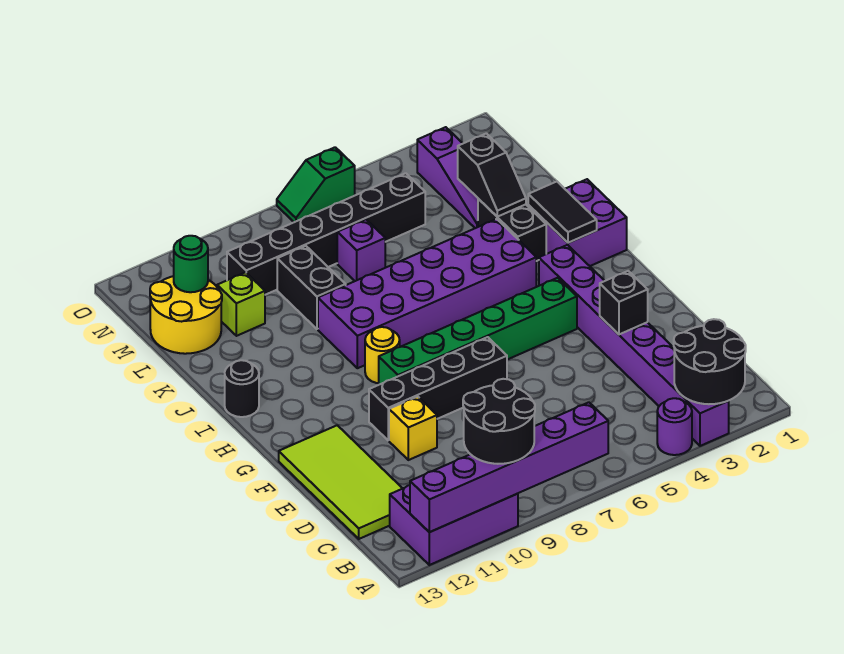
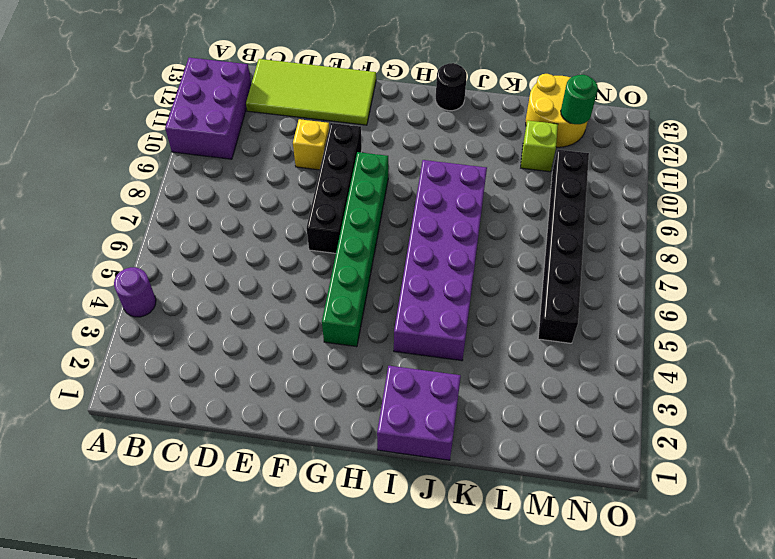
none -> purple 1x8 brick [539,245,729,446]
none -> yellow 1x1 round brick [365,327,400,383]
none -> black 1x2 brick [478,199,546,261]

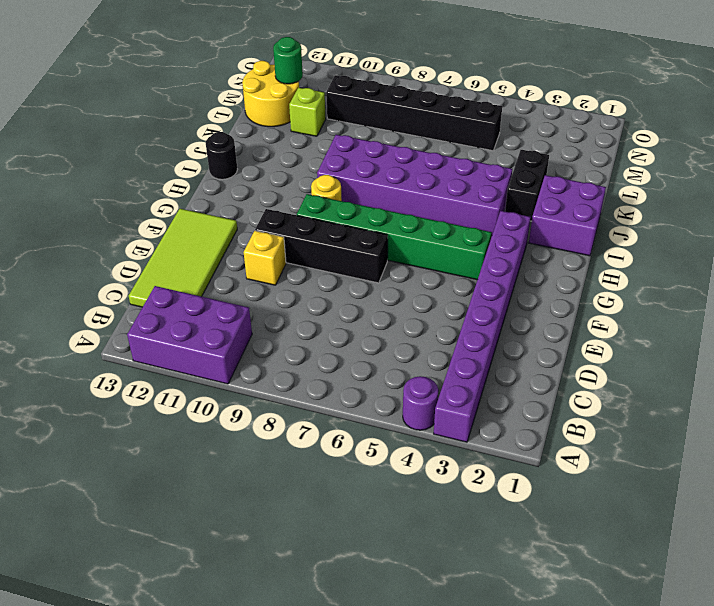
none -> black 1x2 brick [277,246,346,329]
none -> purple 1x3 slope [417,127,478,228]
none -> purple 1x1 brick [337,219,385,281]

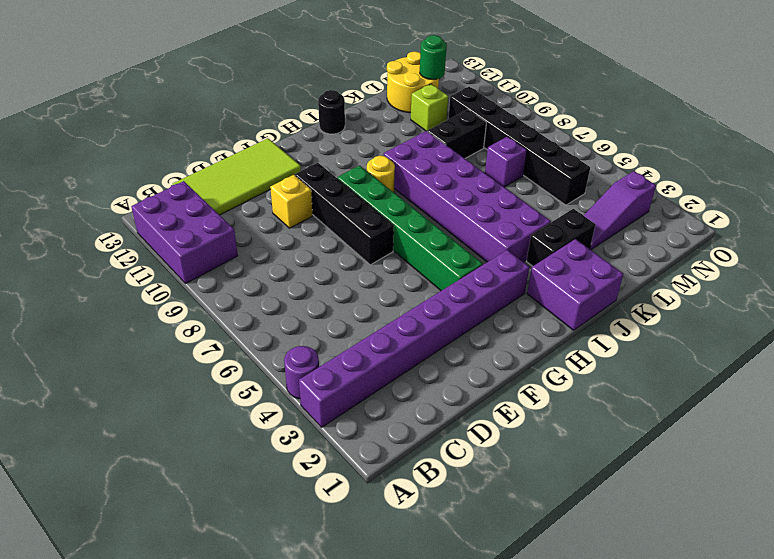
none -> green 1x2 slope [277,147,355,222]
none -> black 2x2 round brick [674,319,746,404]
none -> purple 1x6 brick [410,402,608,532]

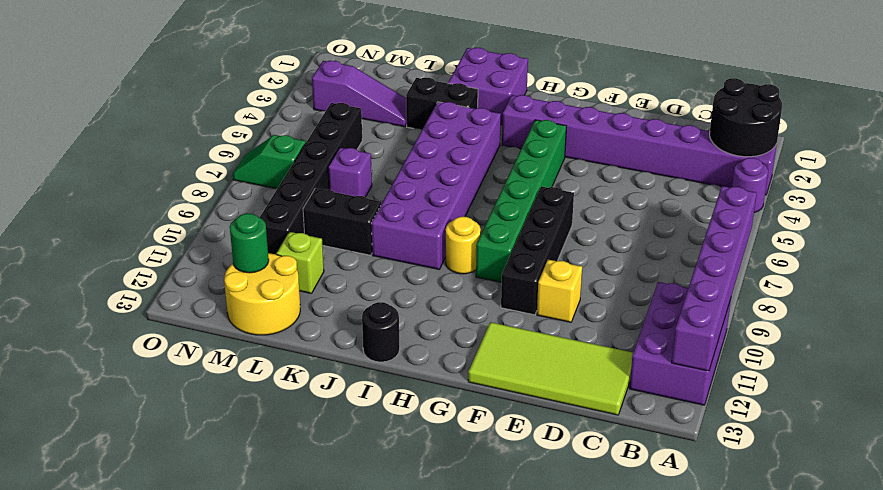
green 1x2 slope [233,135,306,189] -> green 1x2 slope turned to [277,147,355,222]
none -> black 1x1 brick [600,271,648,334]
none -> black 1x2 tile [528,182,597,243]
none -> black 1x2 slope [458,133,526,217]

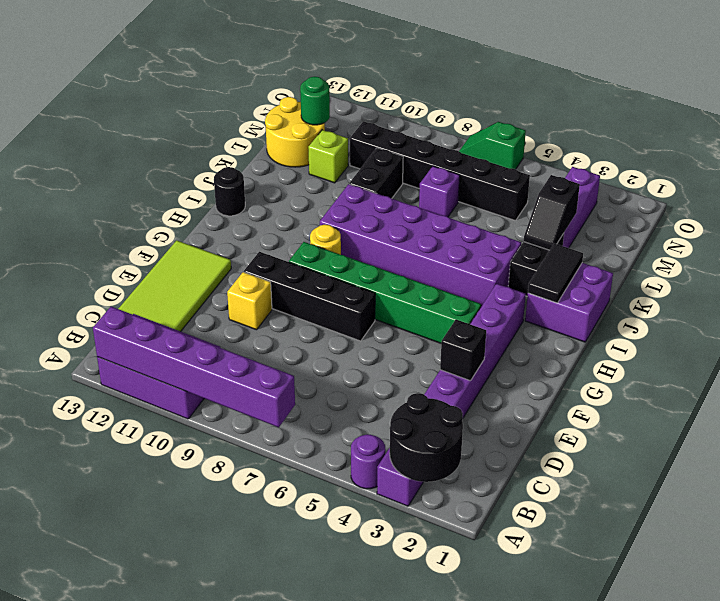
none -> black 2x2 round brick [463,379,535,464]

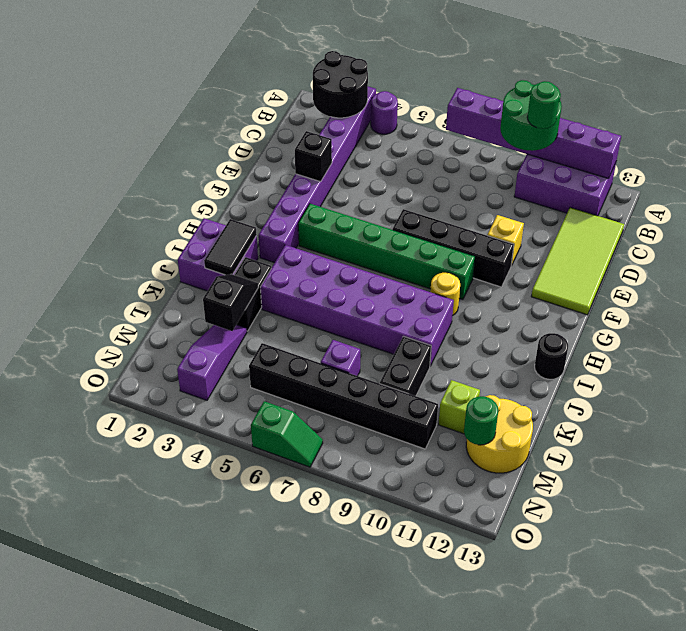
green 2x2 round brick [500,80,562,151] -> black 2x2 round brick [463,379,535,464]
green 1x1 round brick [527,81,560,129] -> none

